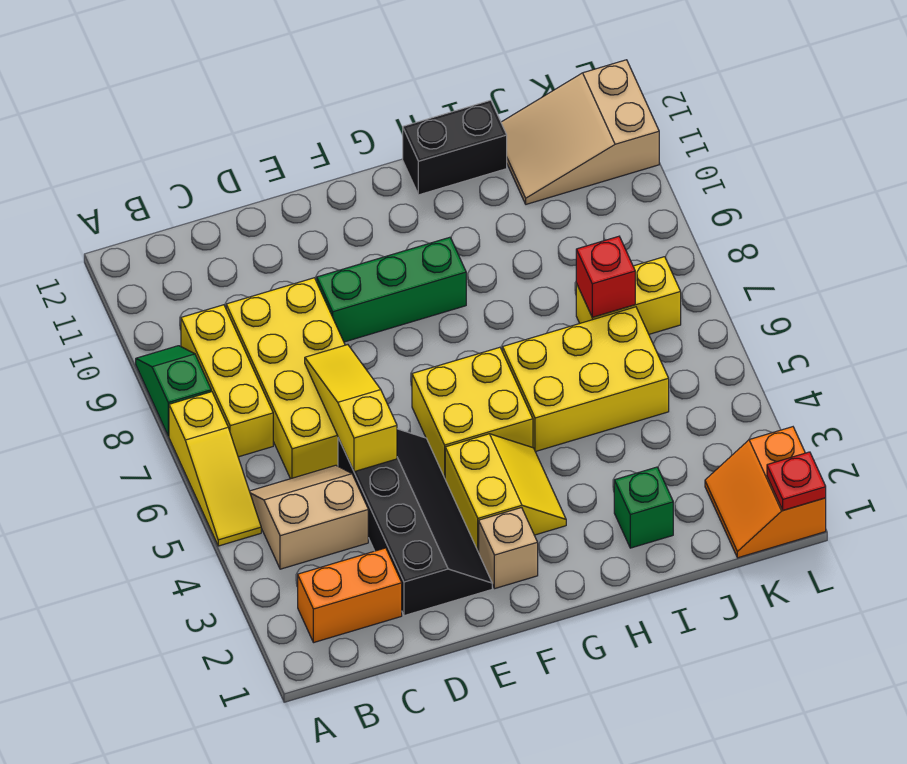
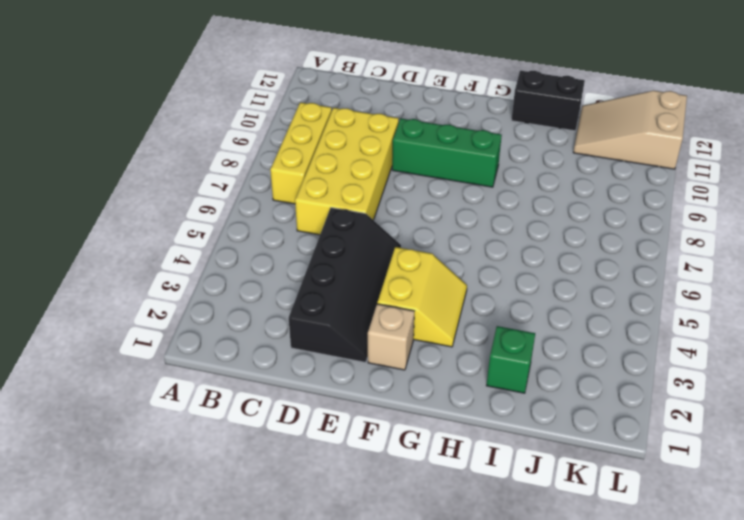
none -> yellow 1x3 slope [169,392,261,546]
none -> green 1x2 slope [136,346,211,436]
none -> orange 1x2 brick [298,548,402,643]

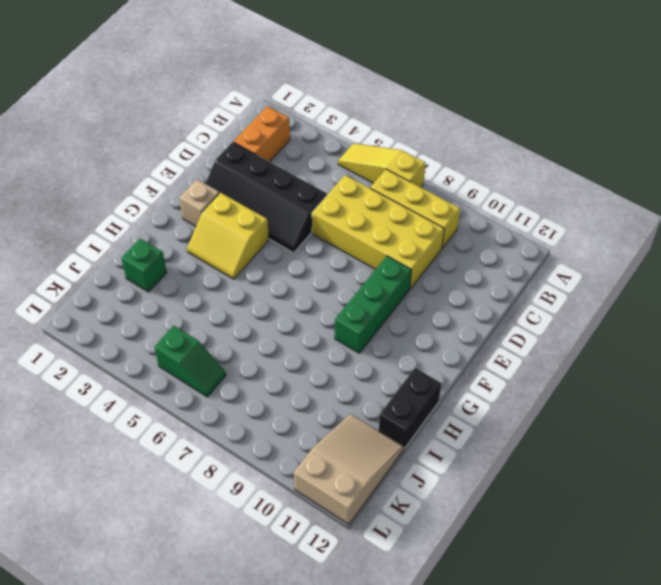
green 1x2 slope [154,325,226,397] -> green 1x2 slope moved to [136,346,211,436]
none -> tan 2x2 slope [250,465,368,569]
none -> yellow 2x2 brick [412,347,533,478]
none -> yellow 2x3 brick [503,307,669,452]

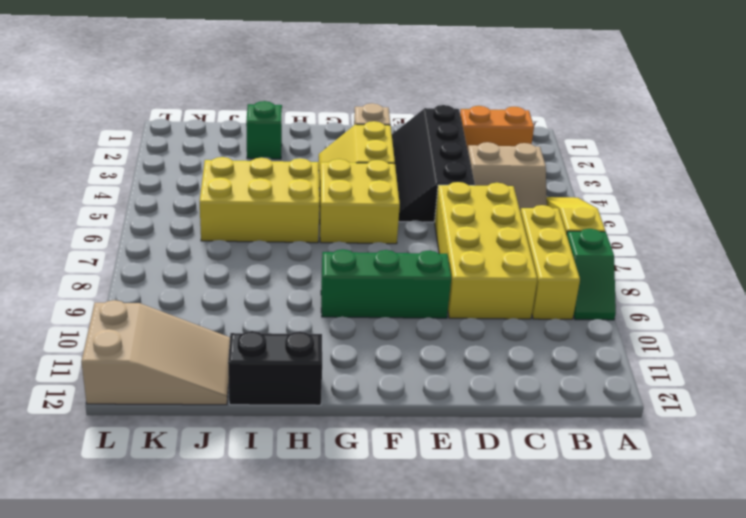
none -> yellow 1x2 brick [576,257,681,334]
none -> orange 2x2 slope [705,427,826,558]
none -> yellow 1x3 slope [305,345,397,472]

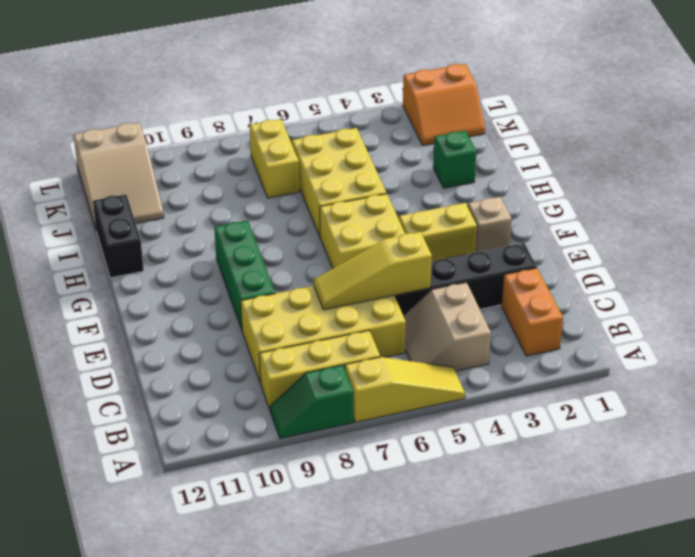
none -> red 1x1 brick [576,236,635,317]
none -> red 1x1 plate [767,452,826,510]

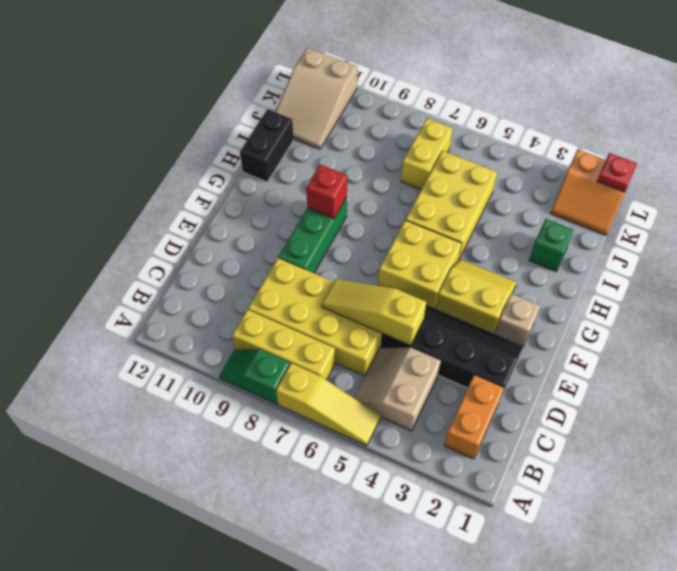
red 1x1 brick [306,164,347,219] -> red 1x1 brick moved to [576,236,635,317]

